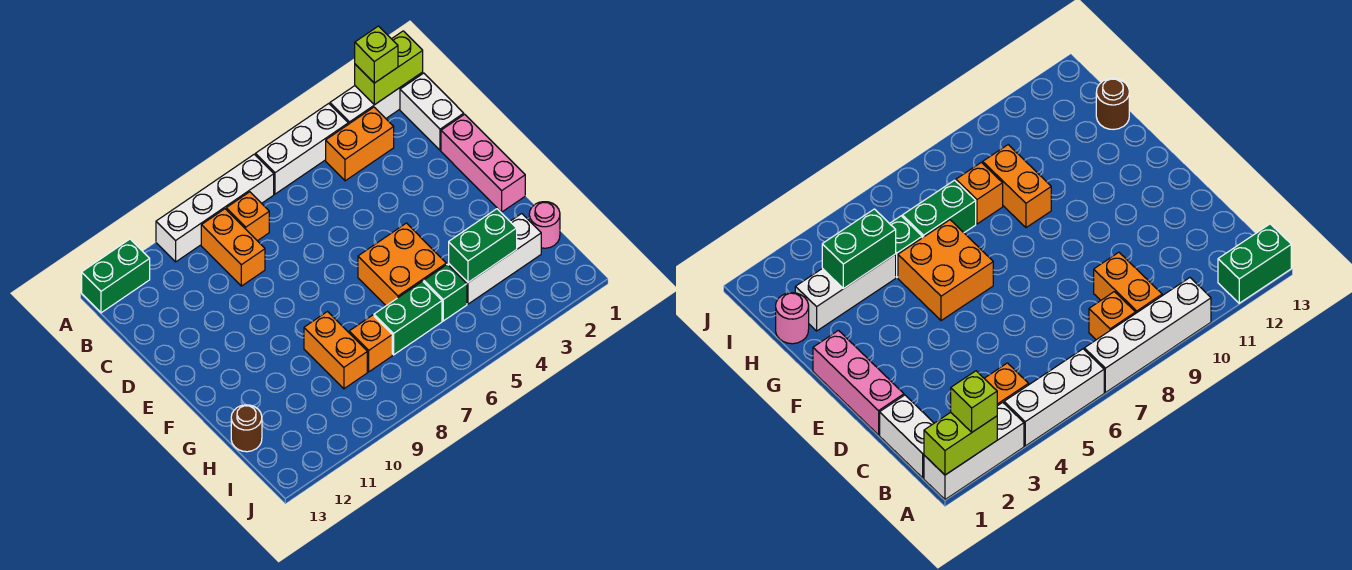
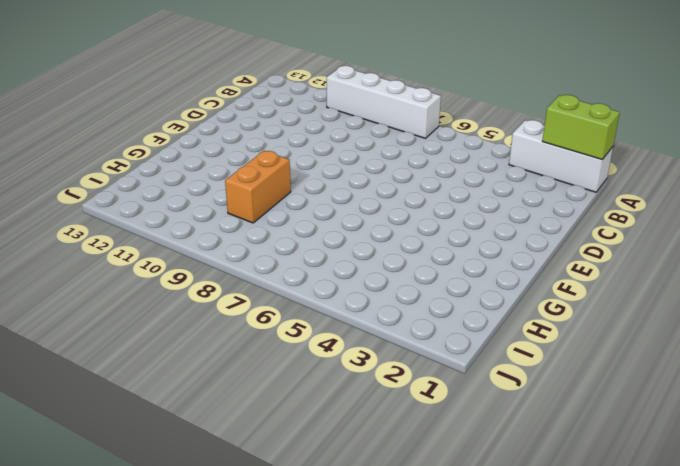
none -> white 1x3 brick [255,104,348,194]
none -> green 1x2 brick [82,239,150,313]
none -> white 1x2 brick [400,73,464,151]

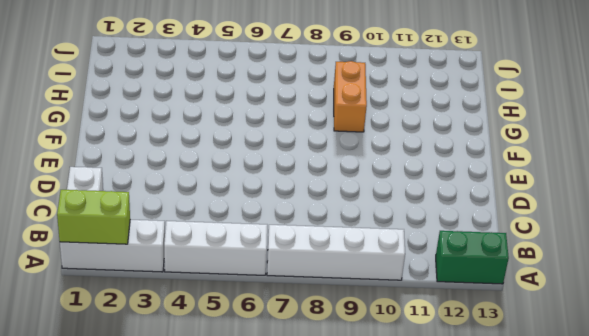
none -> orange 1x2 brick [326,107,394,181]
none -> orange 1x1 brick [226,192,269,241]
none -> orange 1x2 brick [201,209,265,286]

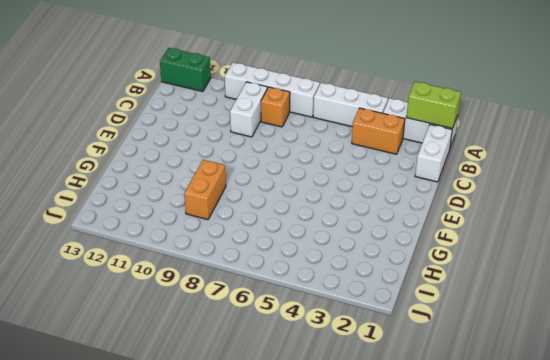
white 1x2 brick [230,82,267,137] -> orange 1x2 brick [201,209,265,286]
none -> pink 1x3 brick [441,114,525,212]
none -> orange 2x2 brick [358,223,446,306]
none -> pink 1x1 round brick [529,202,560,248]

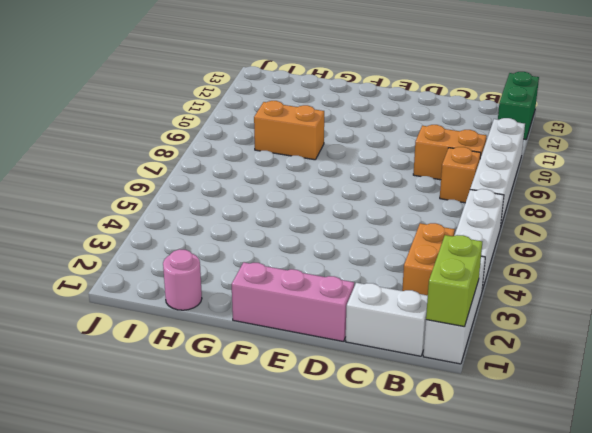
none -> orange 2x2 brick [358,223,446,306]
none -> white 1x3 brick [449,214,541,304]
none -> green 1x1 brick [424,264,467,321]

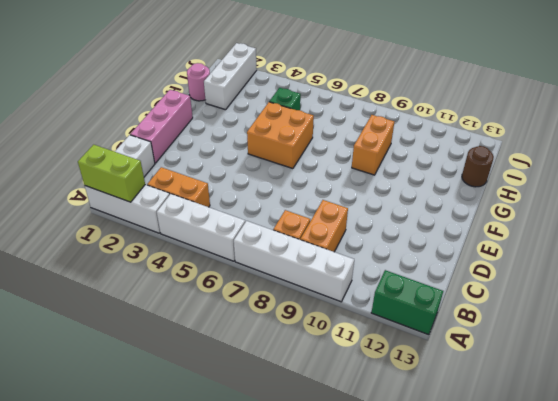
white 1x3 brick [204,43,257,110] -> white 1x3 brick turned to [449,214,541,304]
none -> green 1x2 brick [374,281,442,355]
none -> orange 1x1 brick [349,315,392,372]
none -> green 1x2 brick [449,209,517,282]

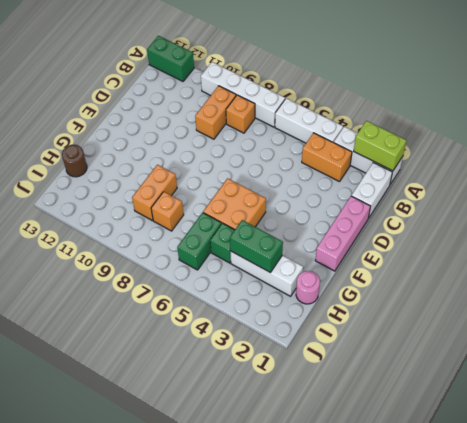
green 1x2 brick [177,213,221,270] -> green 1x2 brick turned to [374,281,442,355]
none -> lime 1x1 brick [355,26,398,83]

